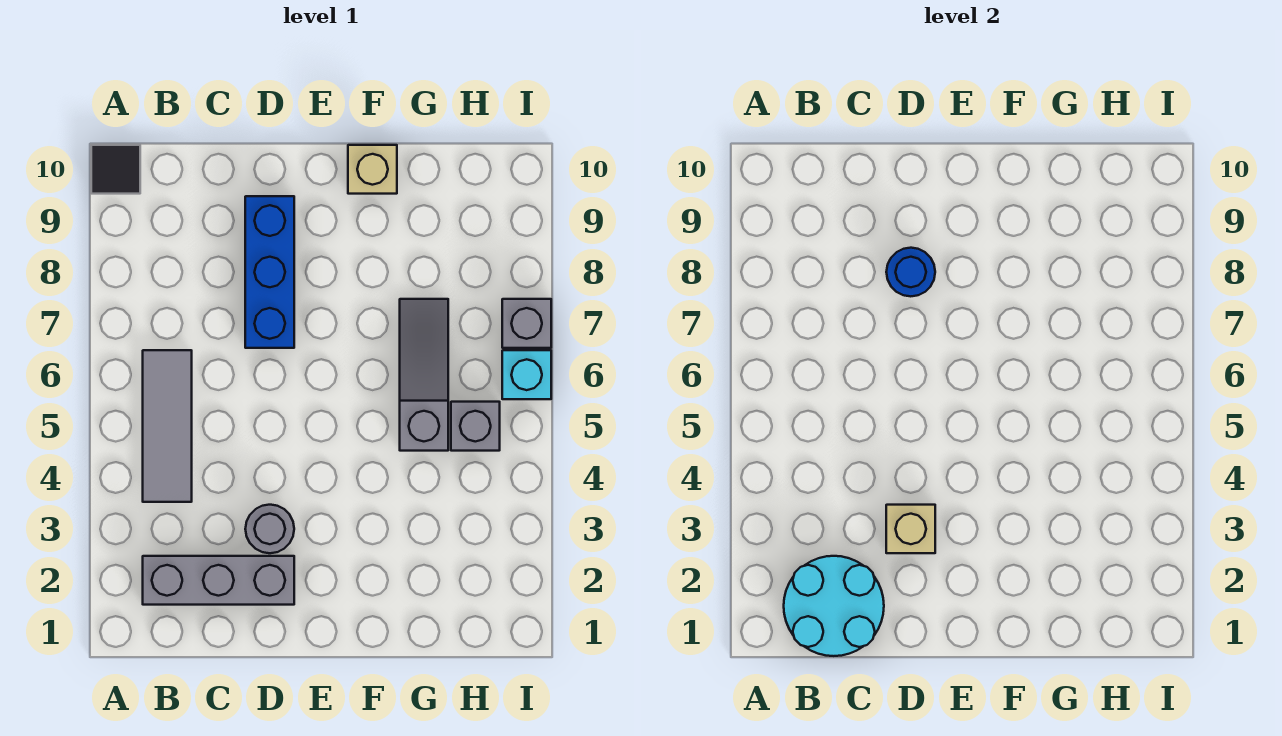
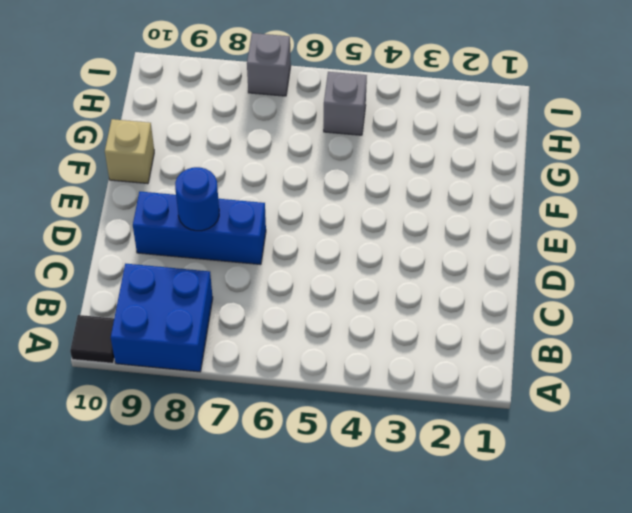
blue 2x2 brick [111,264,213,372] -> none
none -> grey 1x3 brick [143,556,294,605]
none -> grey 1x3 tile [143,350,192,502]
none -> grey 1x1 round brick [245,505,294,553]

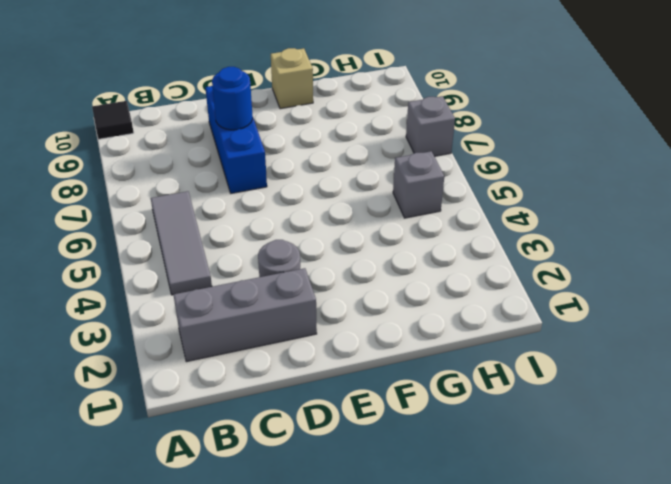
none -> grey 1x3 slope [400,299,448,451]
none -> cyan 1x1 brick [502,350,551,399]
none -> cyan 2x2 round brick [784,556,884,656]

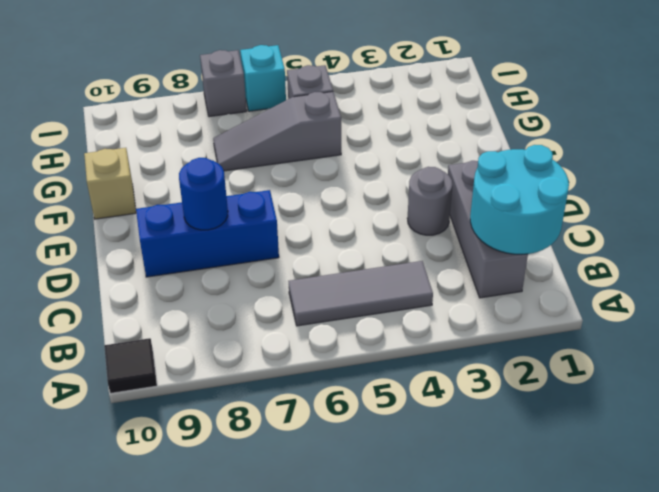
none -> tan 1x1 brick [886,505,935,553]

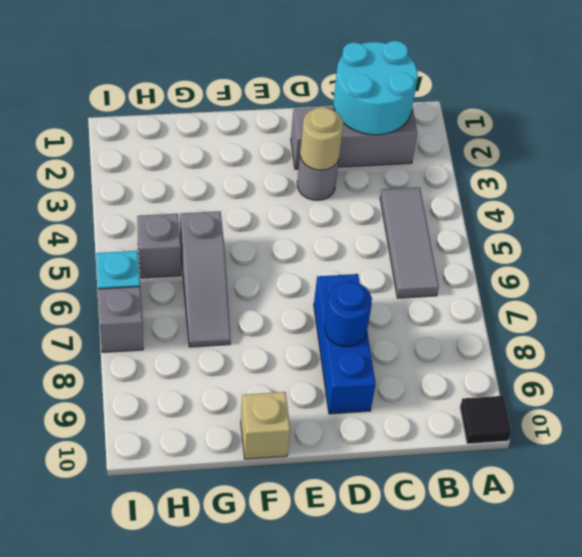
tan 1x1 round brick [300,108,343,170] -> tan 1x1 brick [886,505,935,553]

